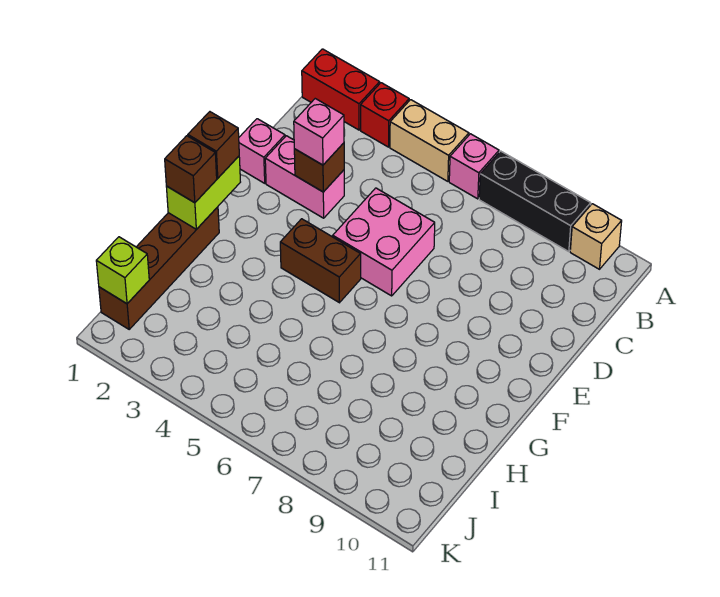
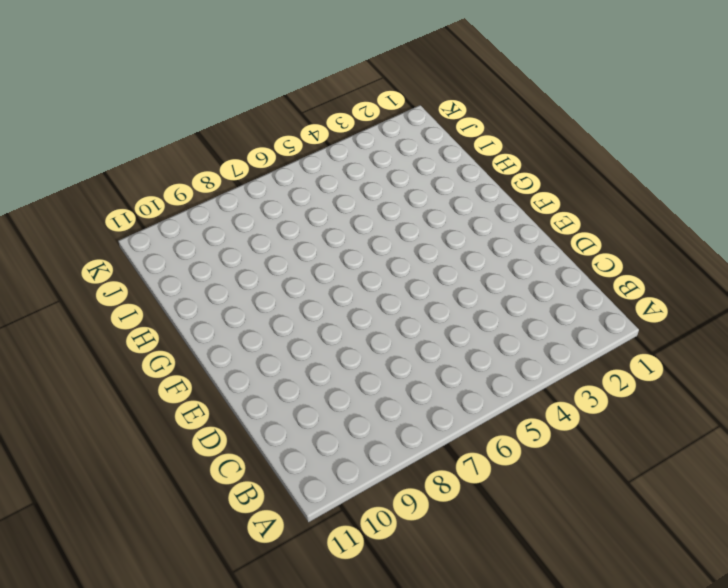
none -> red 1x2 brick [302,49,380,130]
none -> red 1x1 brick [361,83,409,147]
none -> tan 1x2 brick [390,100,469,181]

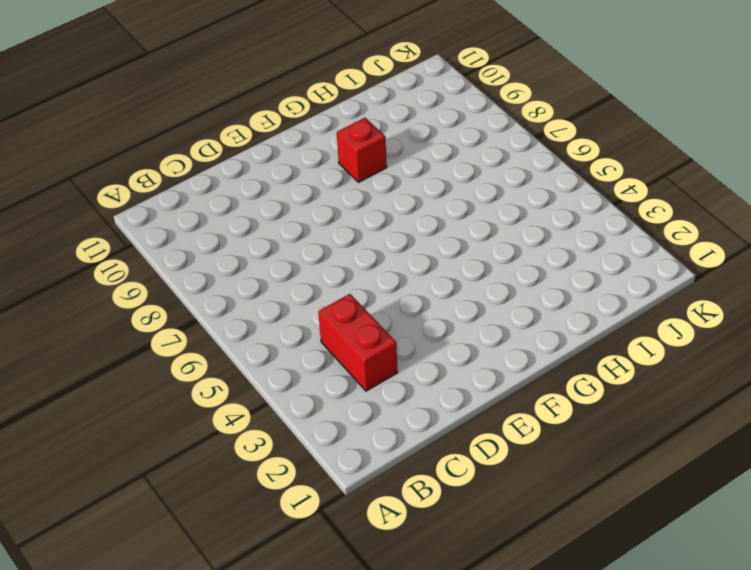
red 1x2 brick [318,294,398,391] -> red 1x2 brick moved to [302,49,380,130]
red 1x1 brick [337,118,387,182] -> red 1x1 brick moved to [361,83,409,147]
none -> tan 1x2 brick [390,100,469,181]
none -> pink 1x1 brick [449,134,499,199]
none -> black 1x3 brick [479,151,591,251]

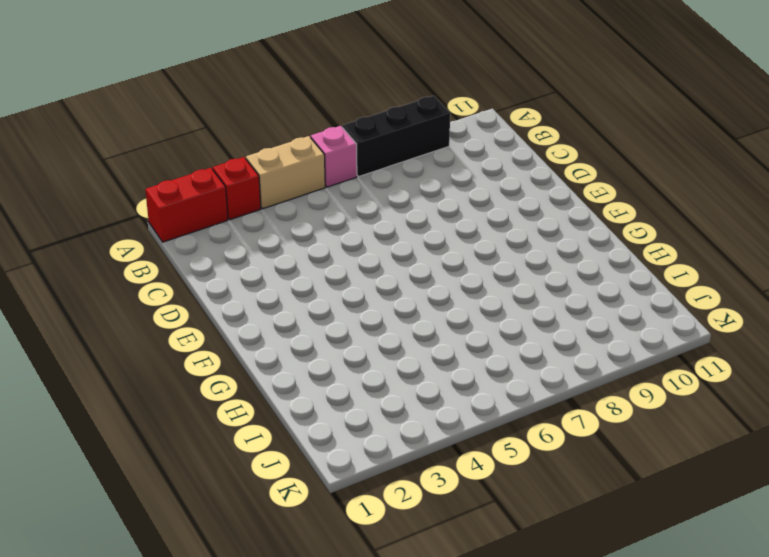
none -> tan 1x1 brick [570,204,622,269]
none -> pink 1x1 brick [239,119,285,183]
none -> pink 1x2 brick [265,136,344,218]

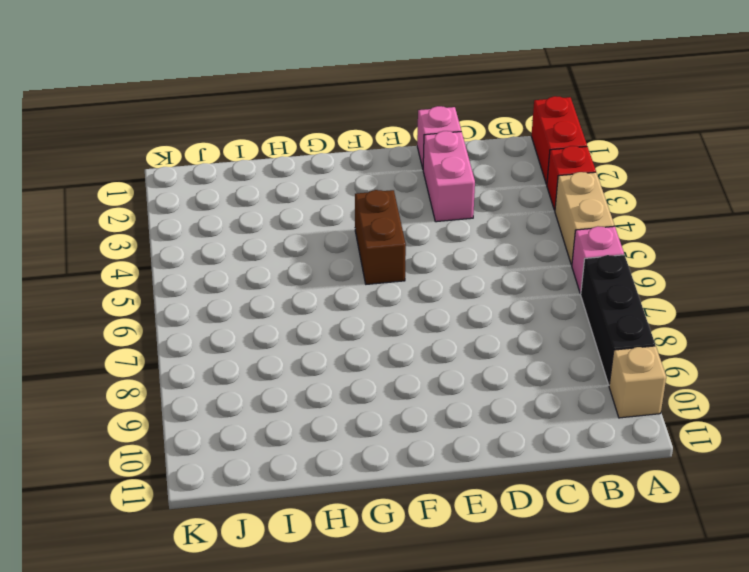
none -> pink 2x2 brick [333,188,435,296]
none -> brown 1x4 brick [99,207,219,329]
none -> brown 1x1 brick [294,143,344,192]

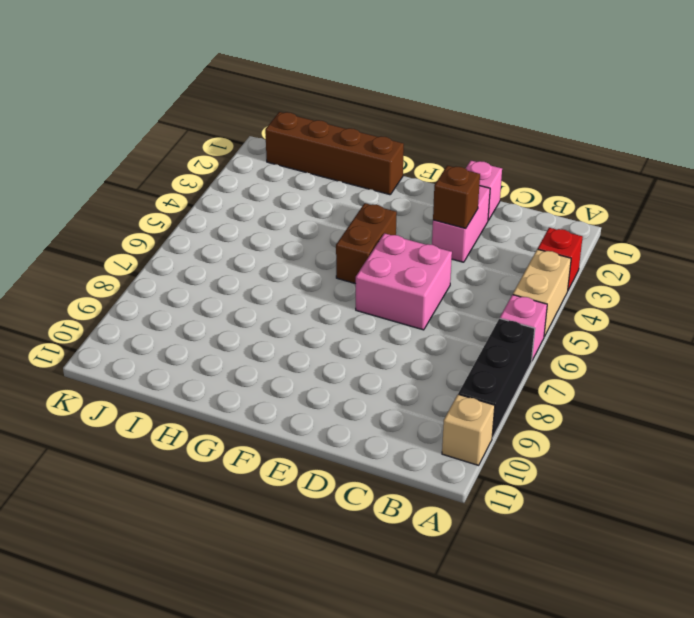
none -> red 1x2 brick [302,49,380,130]
none -> lime 1x2 brick [166,156,240,229]
none -> lime 1x1 brick [96,237,149,304]

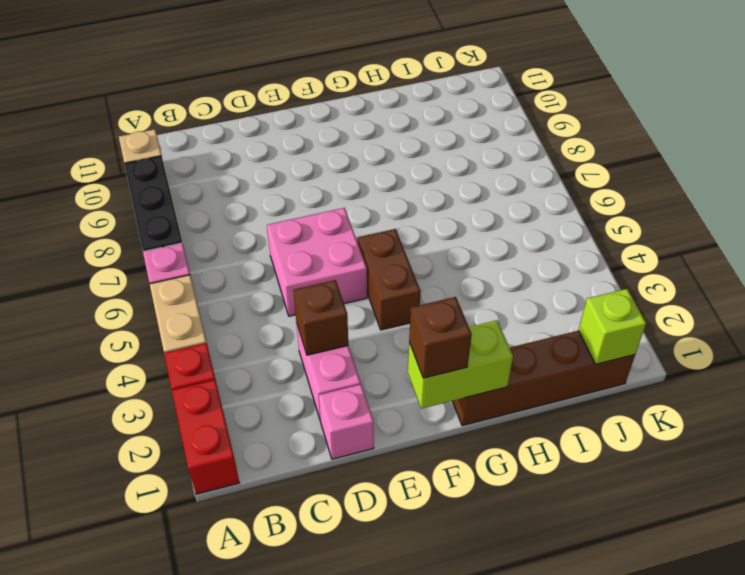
none -> pink 1x1 brick [294,99,344,165]
none -> brown 1x1 brick [165,136,217,203]

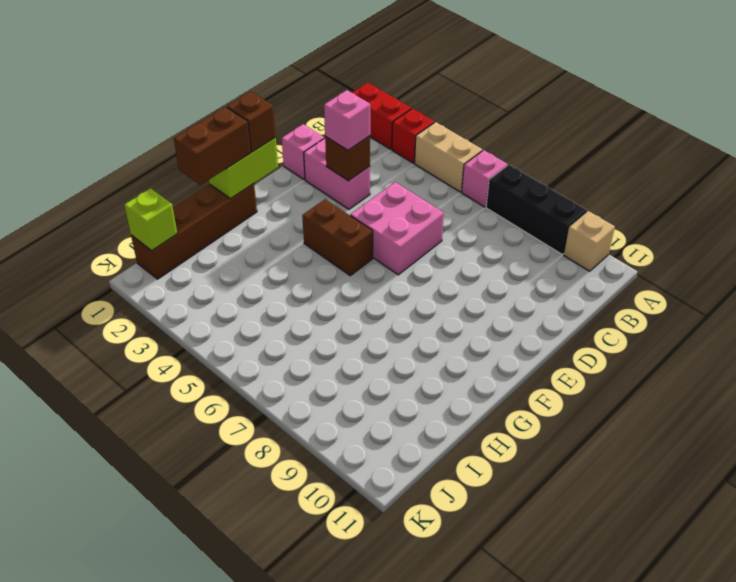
brown 1x2 brick [174,107,251,185] -> brown 1x1 brick [165,136,217,203]

